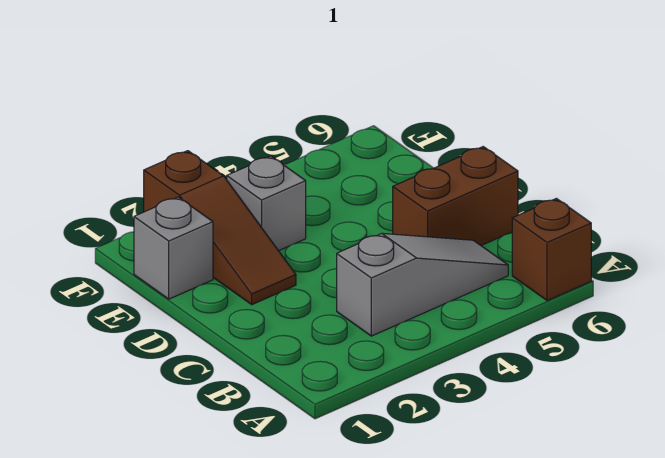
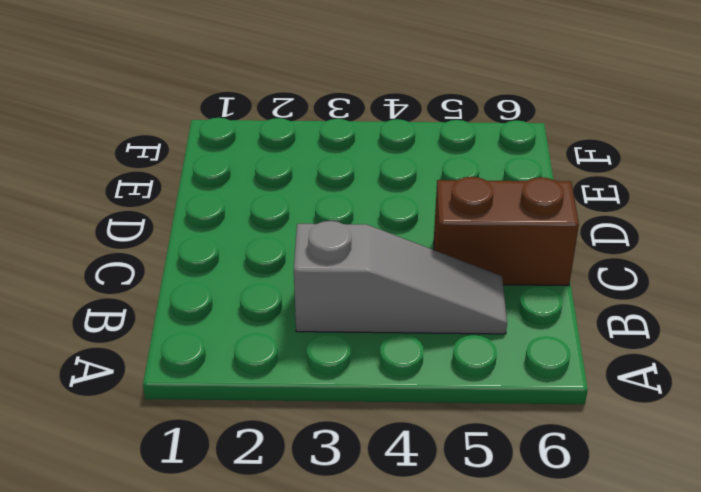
none -> brown 1x1 brick [512,198,591,301]
none -> brown 1x3 slope [144,151,296,305]

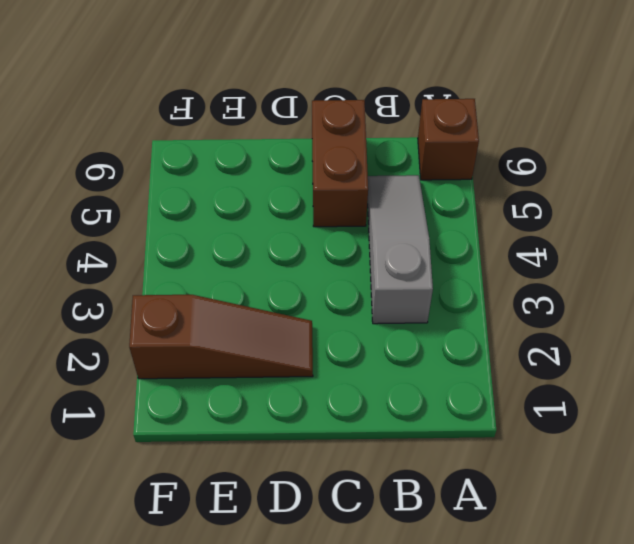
none -> grey 1x1 brick [134,197,213,299]
none -> grey 1x1 brick [227,156,306,251]

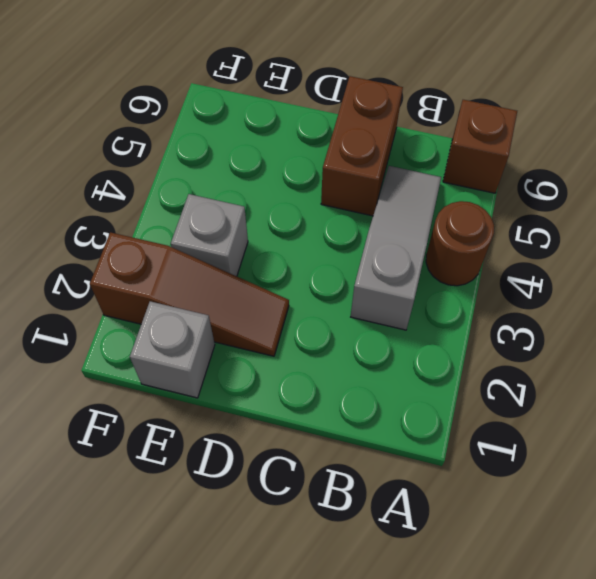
brown 1x1 round brick [426,201,494,286] -> none

